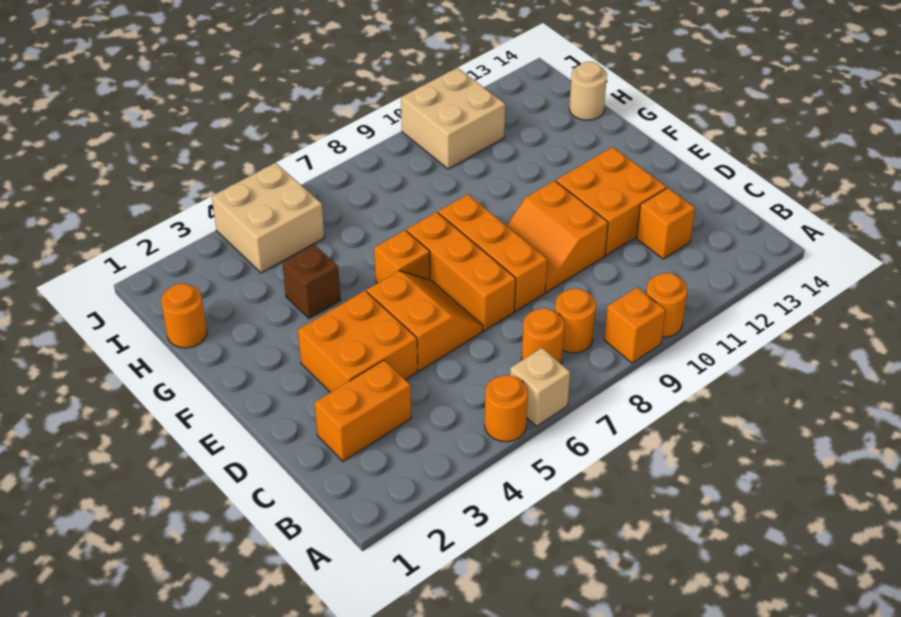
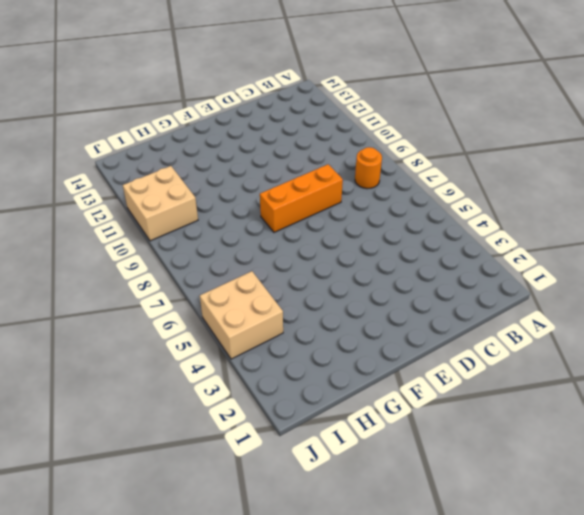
none -> orange 1x1 round brick [485,375,528,442]
none -> tan 1x1 brick [510,348,570,426]
none -> orange 1x1 brick [604,288,666,363]

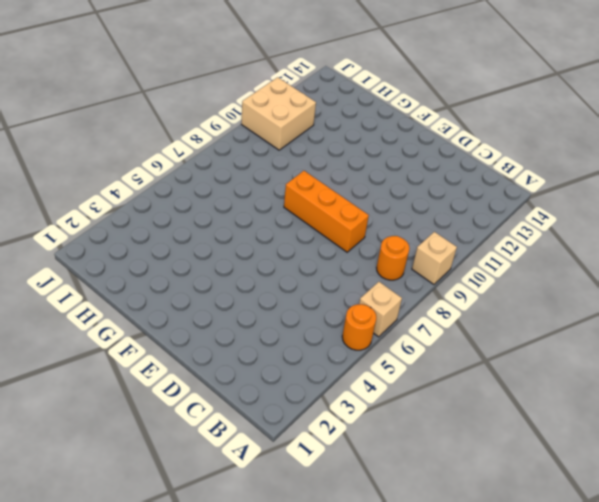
tan 1x1 brick [412,232,457,284] -> orange 1x1 brick [604,288,666,363]
none -> orange 1x1 round brick [646,273,687,337]
none -> orange 1x1 round brick [522,308,564,364]
none -> orange 1x2 brick [315,360,411,461]

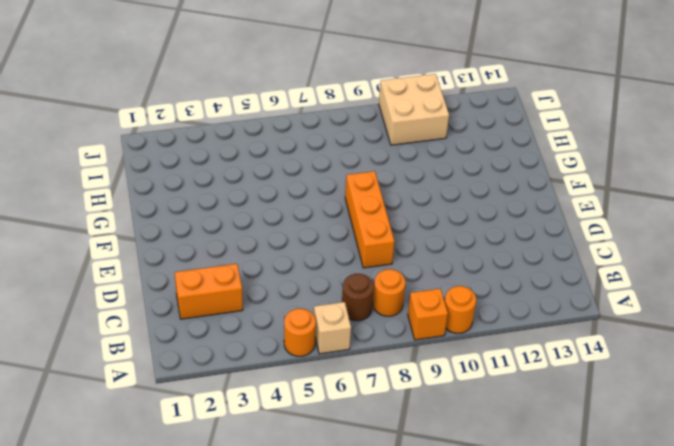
brown 1x1 round brick [342,274,374,321] -> orange 1x1 round brick [522,308,564,364]
none -> orange 1x1 brick [637,188,695,259]
none -> orange 2x2 brick [298,291,418,392]
none -> orange 2x2 slope [367,271,483,371]

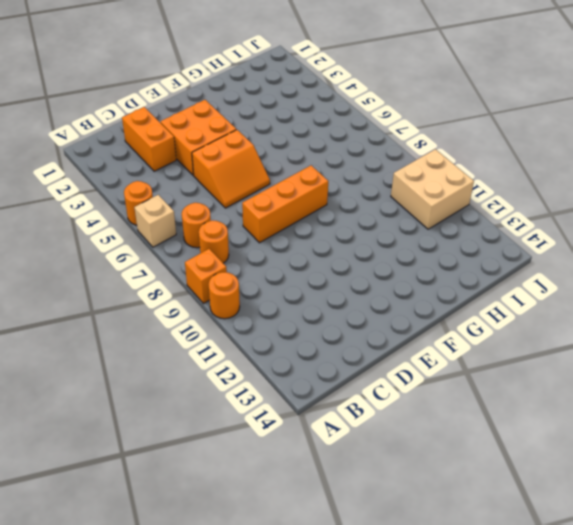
none -> orange 1x1 brick [637,188,695,259]
none -> orange 1x3 brick [407,212,516,331]
none -> orange 2x2 slope [507,181,608,292]

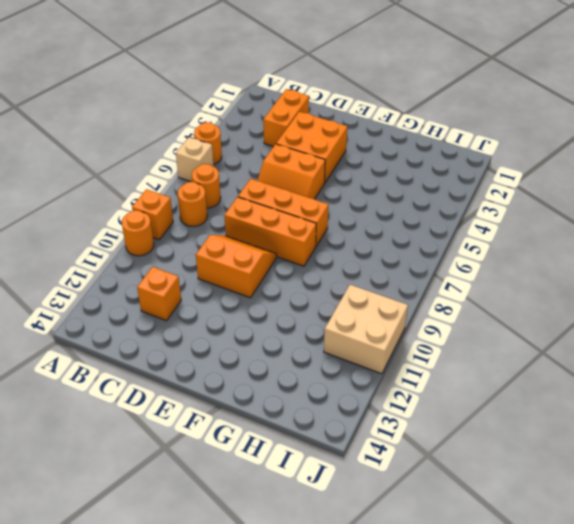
none -> orange 2x2 brick [556,147,667,255]
none -> orange 1x1 brick [374,230,430,283]
none -> brown 1x1 brick [282,245,340,318]

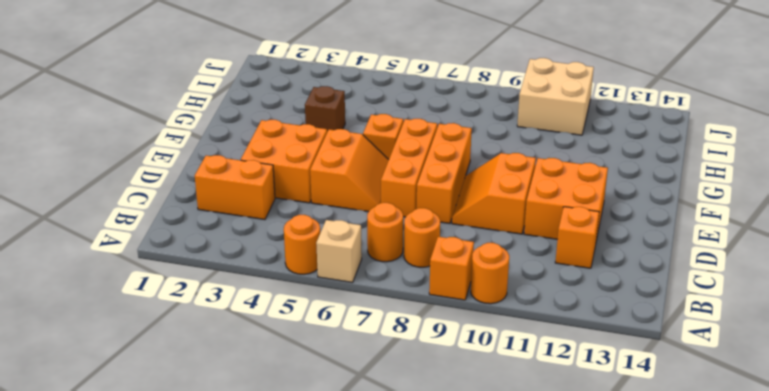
none -> orange 1x1 round brick [161,284,207,348]
none -> tan 1x1 round brick [569,62,607,120]
none -> tan 2x2 brick [212,163,324,273]

